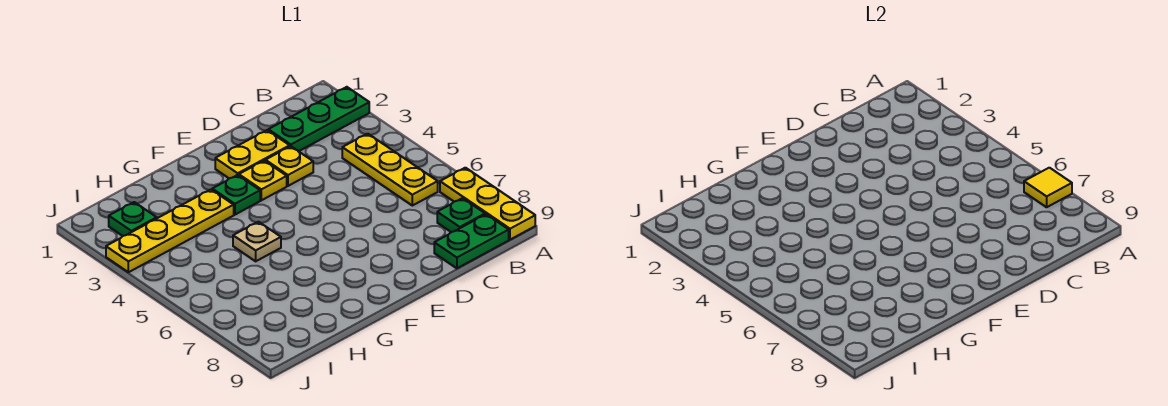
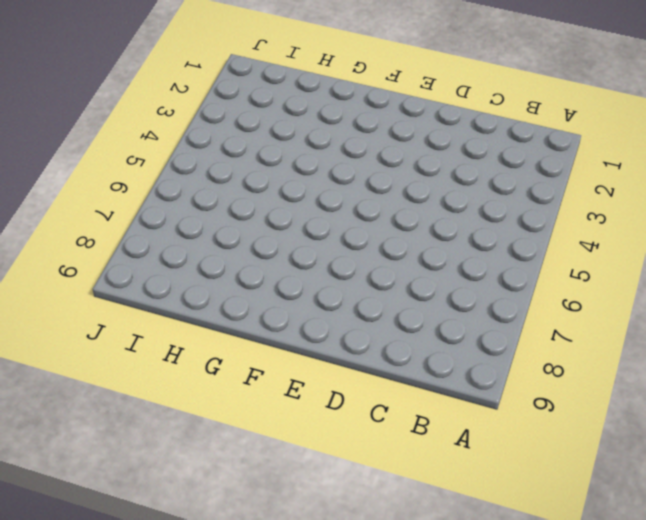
none -> green 1x3 plate [268,87,369,151]
none -> yellow 1x3 plate [440,168,535,240]
none -> yellow 1x3 plate [342,134,438,206]

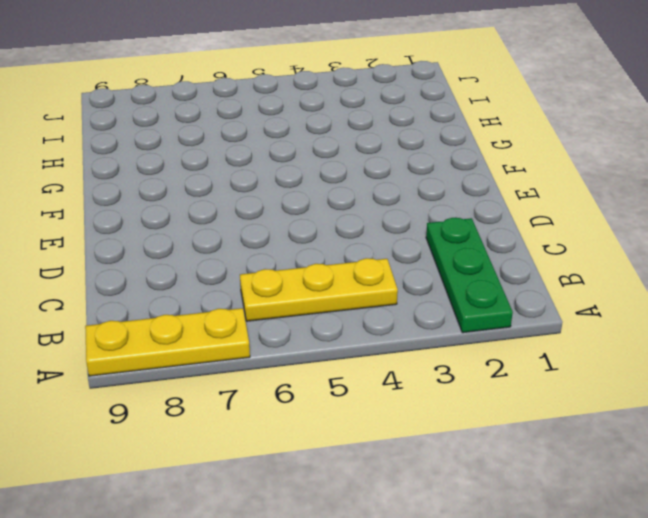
none -> green 1x1 plate [437,198,485,232]
none -> green 1x2 plate [434,214,509,268]
none -> yellow 1x2 plate [215,130,290,178]

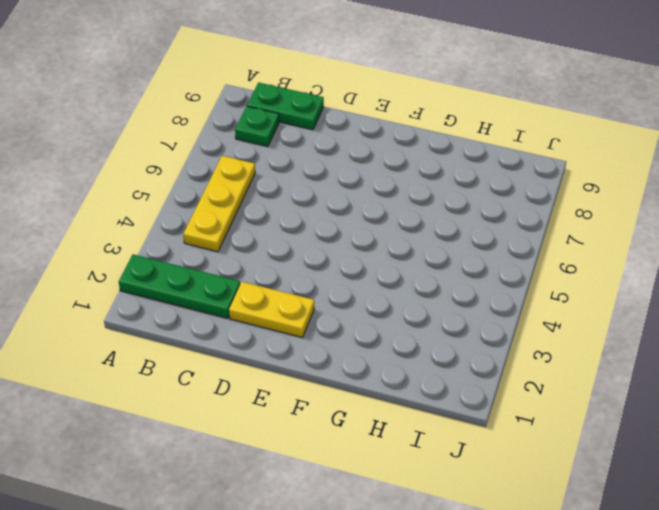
none -> yellow 1x3 plate [440,168,535,240]
none -> yellow 1x1 plate [265,146,313,186]
none -> yellow 1x1 plate [239,161,287,200]

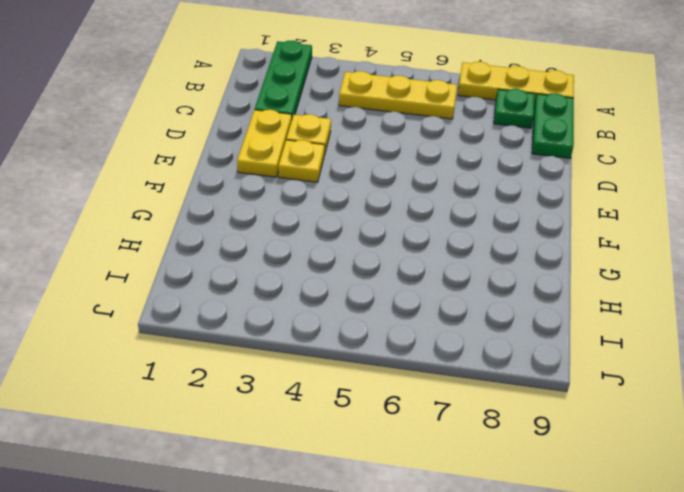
none -> green 1x1 plate [212,175,260,215]
none -> yellow 1x4 plate [106,190,234,272]
none -> tan 1x1 plate [233,222,281,261]

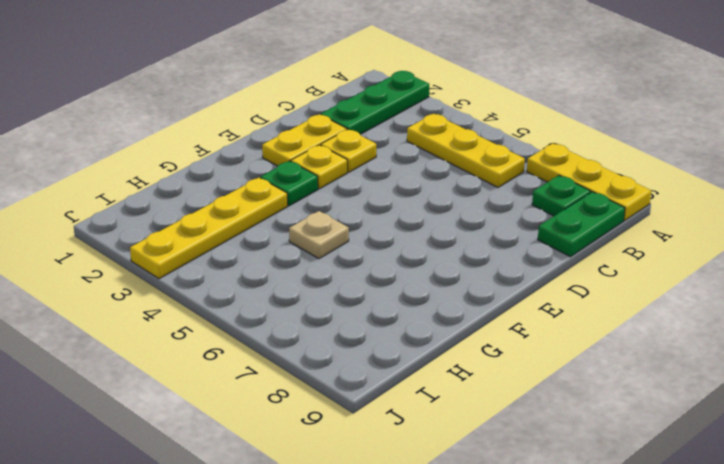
none -> green 1x1 plate [109,202,157,236]
none -> yellow 1x1 tile [1024,168,1072,207]

